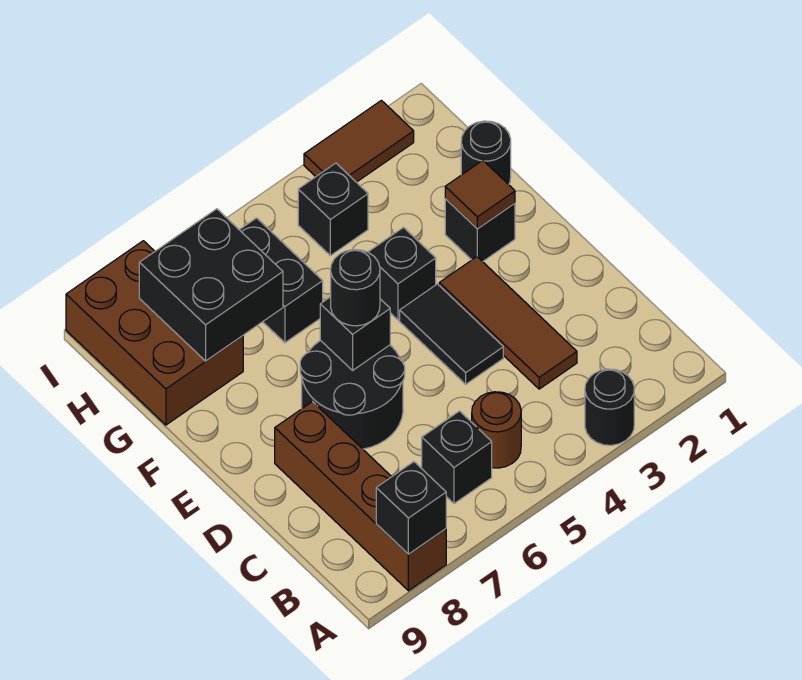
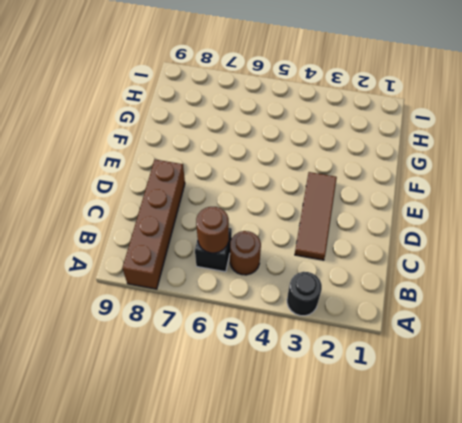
brown 1x1 round brick [196,207,229,253] -> none
none -> black 1x2 tile [400,284,503,384]
none -> black 2x2 round brick [300,340,405,449]
none -> black 1x1 brick [445,199,515,262]

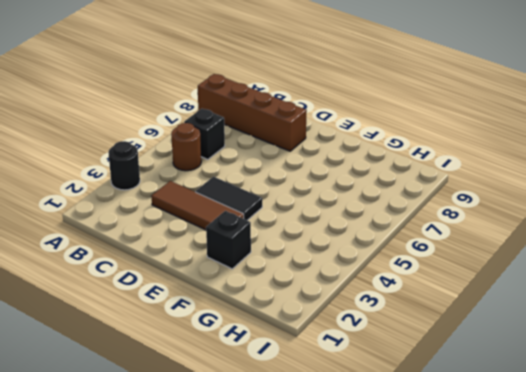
none -> black 2x2 round brick [300,340,405,449]
none -> black 1x1 brick [368,228,436,320]
none -> black 1x1 round brick [461,121,511,185]

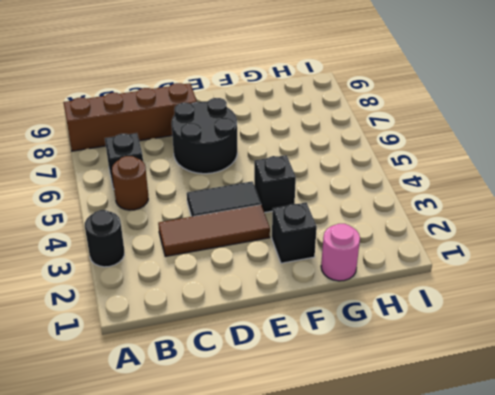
pink 1x1 round brick [321,224,360,281] -> black 1x1 round brick [461,121,511,185]
none -> black 1x2 brick [240,218,323,343]
none -> brown 2x3 brick [66,241,243,425]
none -> black 1x1 brick [298,163,368,256]

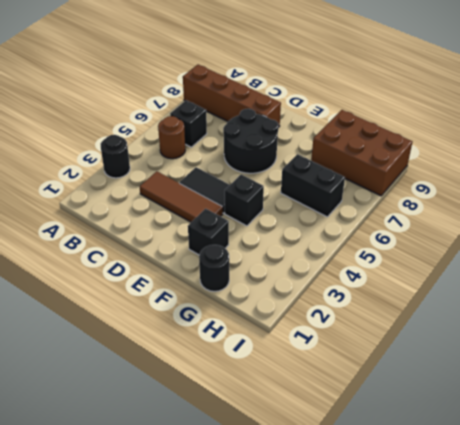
none -> black 1x1 brick [298,163,368,256]
none -> brown 1x2 tile [304,100,414,182]
none -> black 1x1 brick [376,462,446,554]

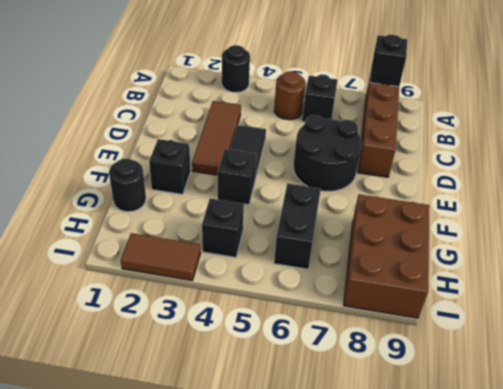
none -> black 1x1 brick [320,297,390,370]
none -> brown 1x1 tile [445,161,515,228]
none -> black 2x2 brick [139,209,283,361]

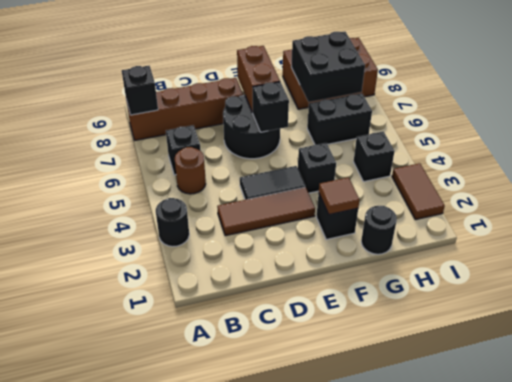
brown 1x2 brick [237,46,280,112] -> none
none -> black 1x1 round brick [331,250,380,326]

